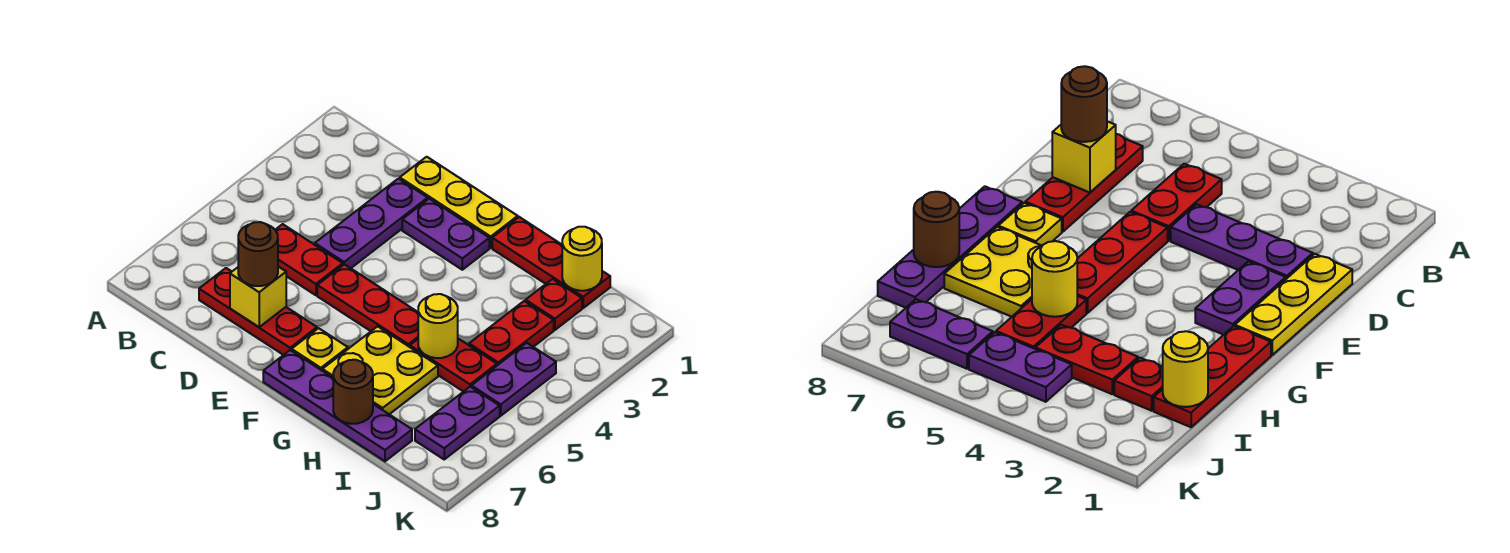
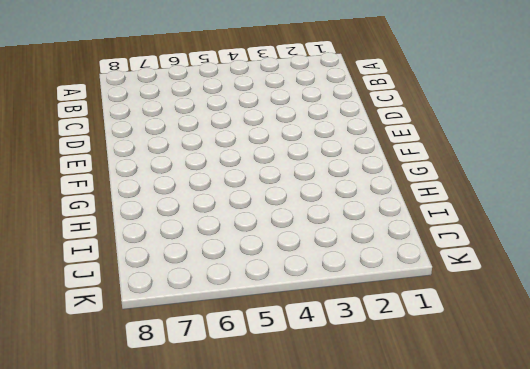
none -> red 1x2 plate [276,224,343,295]
none -> red 1x3 plate [199,268,317,355]
none -> yellow 1x3 plate [400,157,518,248]

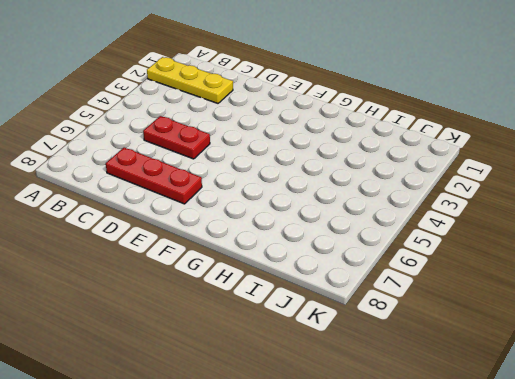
yellow 1x3 plate [147,57,233,103] -> yellow 1x3 plate moved to [400,157,518,248]
none -> purple 1x3 plate [315,179,428,268]
none -> purple 1x2 plate [402,199,489,270]
none -> red 1x3 plate [317,264,418,347]

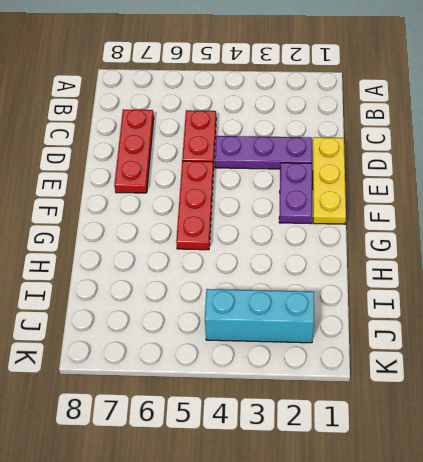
cyan 1x3 brick [205,289,314,343] -> purple 1x2 plate [472,343,556,416]
none -> yellow 1x1 plate [292,328,348,370]
none -> purple 1x4 plate [263,350,412,461]
none -> red 1x3 plate [492,217,610,308]

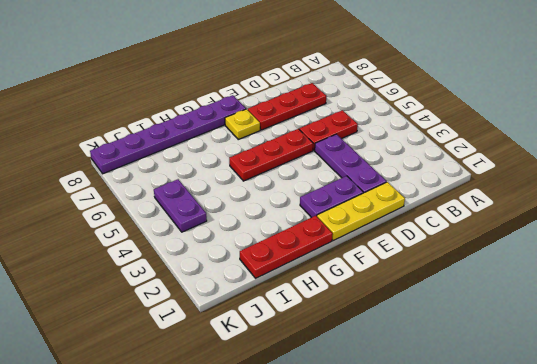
purple 1x6 plate [90,95,246,174] -> purple 1x4 plate [263,350,412,461]
none -> yellow 2x2 plate [322,326,438,414]
none -> red 1x2 plate [410,339,497,392]
none -> red 1x1 plate [526,279,582,330]

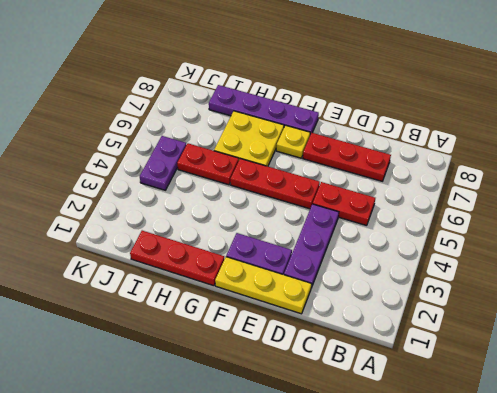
none -> red 1x1 plate [526,279,582,330]
none -> red 1x2 plate [469,301,554,365]
none -> purple 1x2 plate [415,387,500,459]

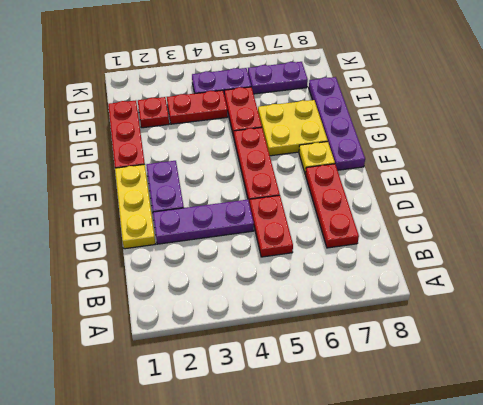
none -> yellow 1x1 brick [230,267,286,327]
none -> yellow 1x1 round brick [418,294,458,358]
none -> brown 1x1 round brick [333,360,373,424]

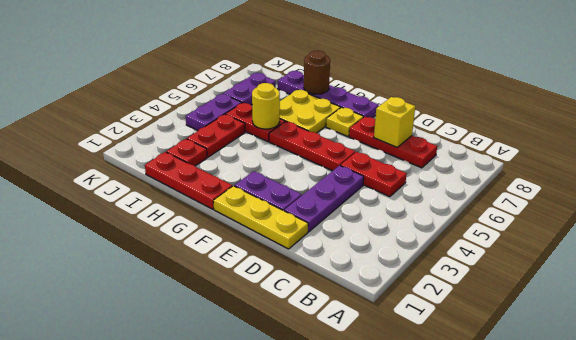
none -> yellow 1x1 round brick [562,227,602,291]
none -> brown 1x1 round brick [238,222,278,286]

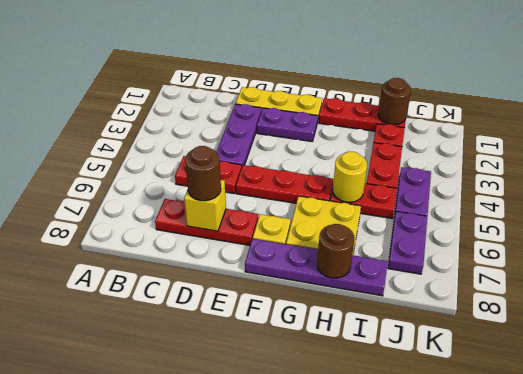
brown 1x1 round brick [378,78,411,125] -> yellow 1x1 round brick [562,227,602,291]

